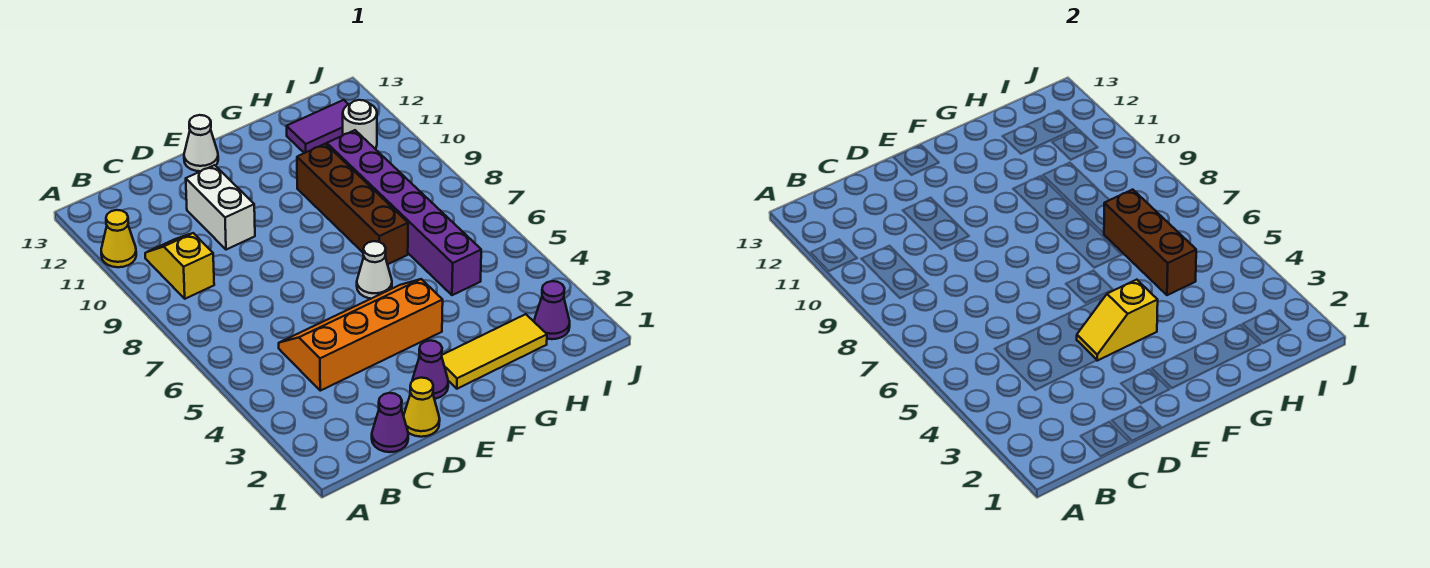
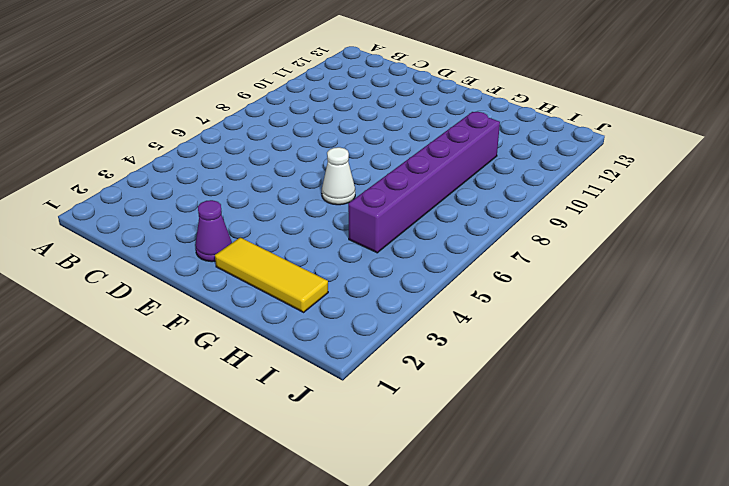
none -> yellow 1x1 cone [101,210,136,267]
none -> yellow 1x2 slope [145,233,214,299]
none -> purple 1x1 cone [372,393,408,452]

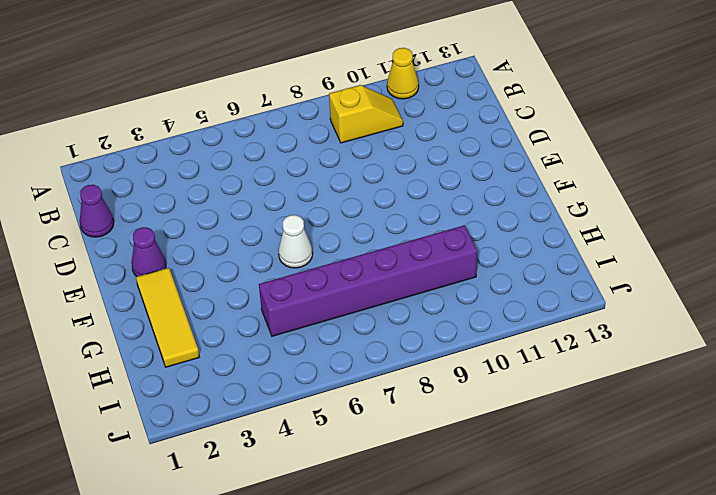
none -> orange 2x4 slope [279,279,443,391]
none -> yellow 1x1 cone [404,378,440,437]
none -> white 1x2 brick [186,165,255,250]

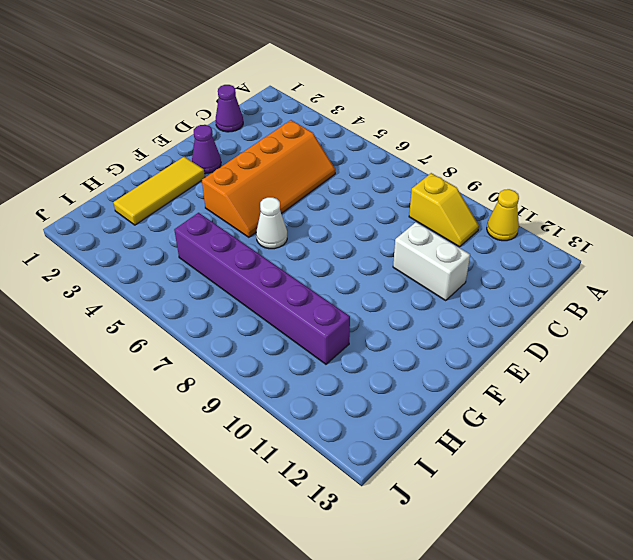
none -> yellow 1x1 cone [404,378,440,437]
none -> white 1x1 cone [184,115,218,171]
none -> brown 1x4 brick [297,144,408,264]

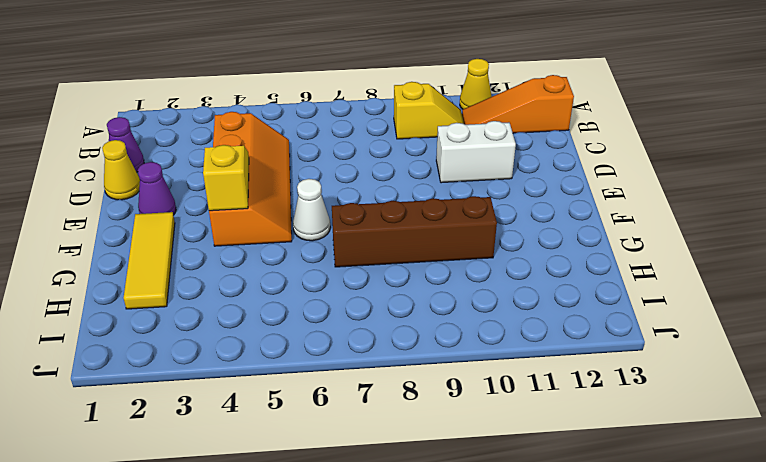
orange 1x3 slope [462,75,574,133] -> none
none -> white 1x1 cone [184,115,218,171]
none -> purple 1x6 brick [327,130,481,295]
none -> purple 1x2 tile [287,100,348,153]

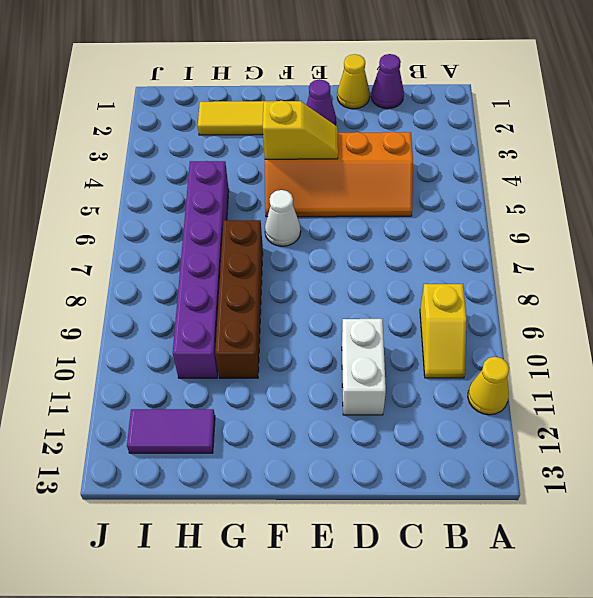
none -> white 1x1 cone [184,115,218,171]
none -> purple 1x1 cone [534,281,570,339]
none -> white 1x1 round brick [343,100,377,149]

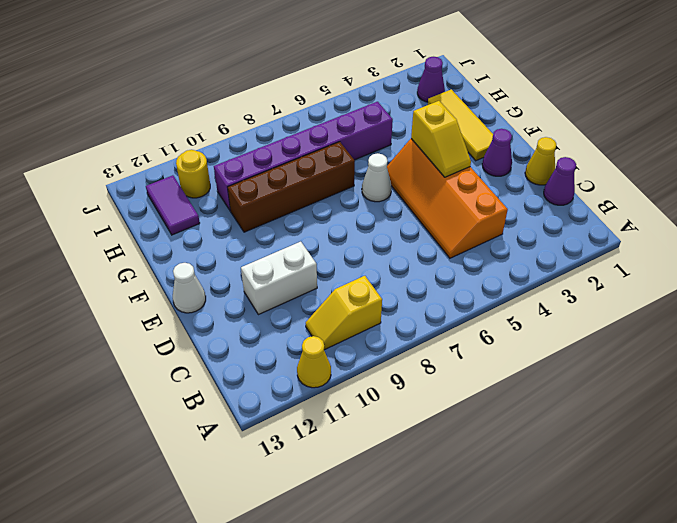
yellow 1x1 round brick [176,150,210,198] -> white 1x1 round brick [343,100,377,149]
none -> brown 1x3 brick [1104,190,1196,295]

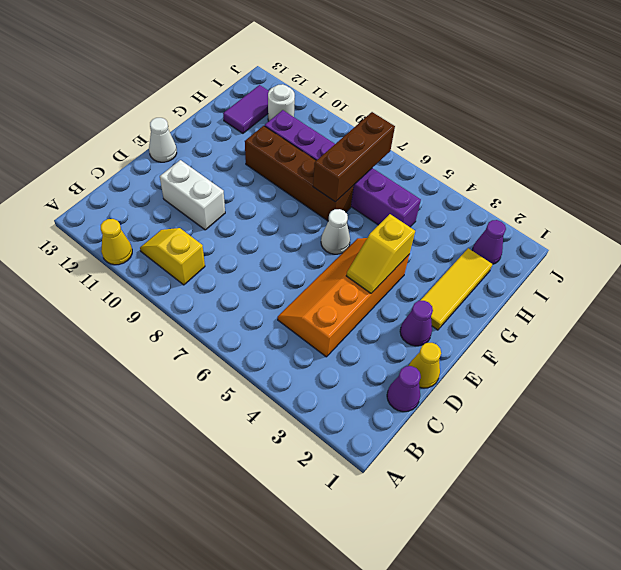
brown 1x3 brick [313,112,395,202] -> brown 1x3 brick turned to [1104,190,1196,295]

